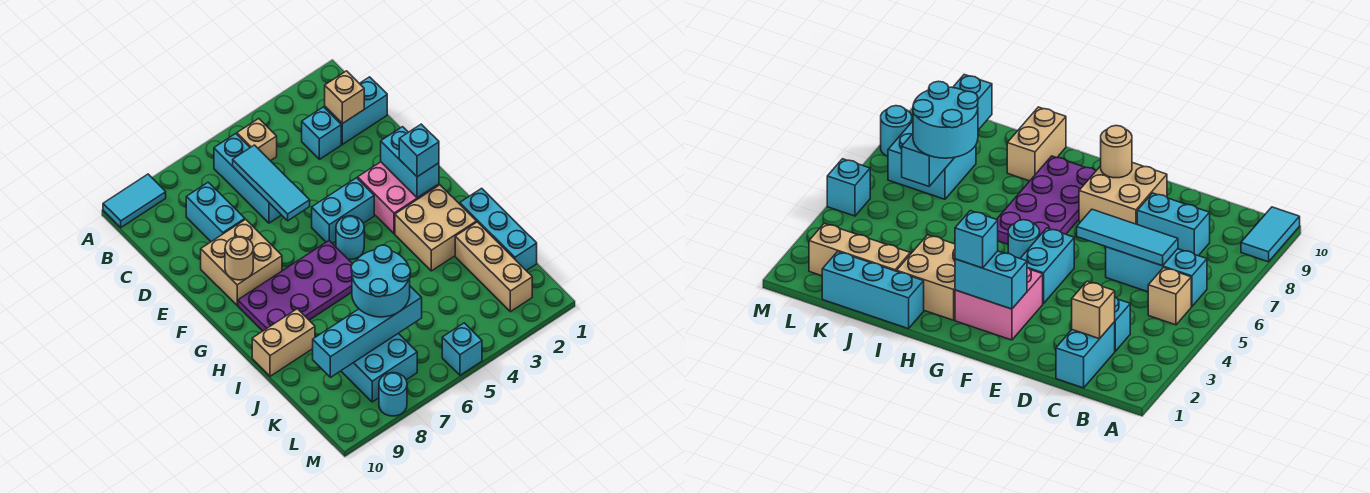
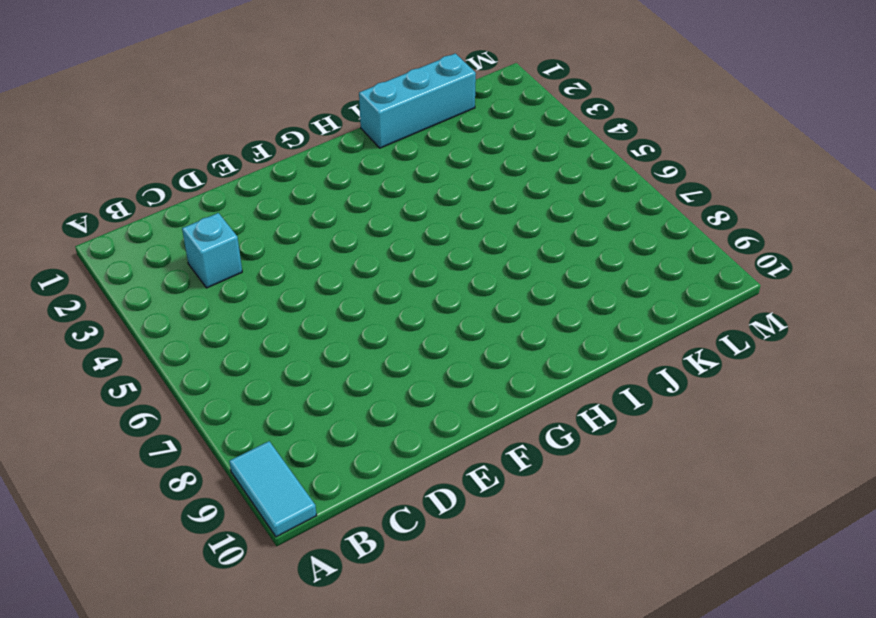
none -> tan 1x1 brick [237,119,277,161]
none -> cyan 1x3 brick [214,134,281,223]
none -> cyan 1x2 brick [325,77,387,144]

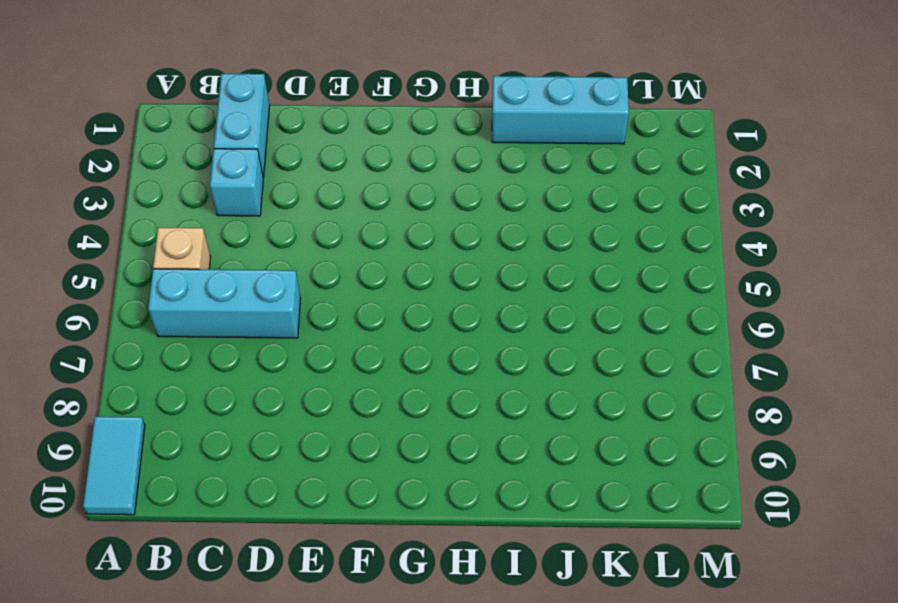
none -> cyan 1x2 brick [186,182,245,242]
none -> tan 2x2 brick [201,219,282,305]
none -> pink 2x2 brick [358,162,439,234]

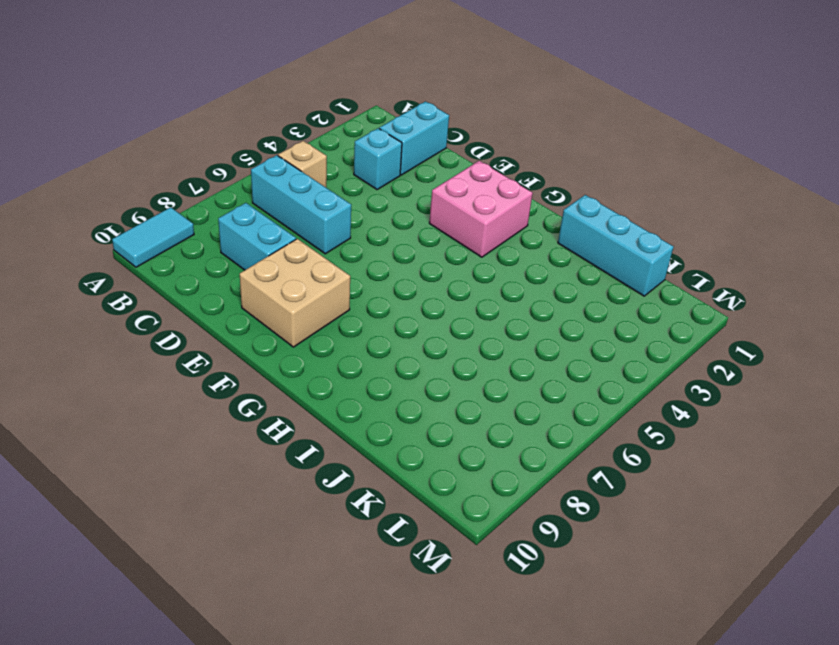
none -> cyan 1x2 brick [312,178,374,243]
none -> cyan 1x1 round brick [336,216,364,259]
none -> purple 2x4 plate [238,241,352,331]

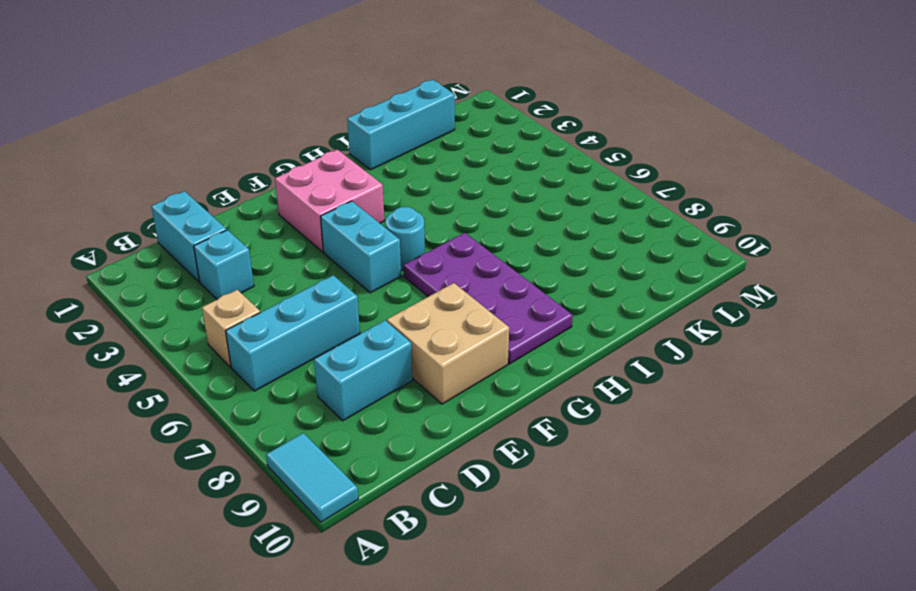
none -> tan 2x2 brick [395,185,476,271]
none -> tan 1x2 brick [252,309,315,376]
none -> tan 1x3 brick [455,222,532,312]

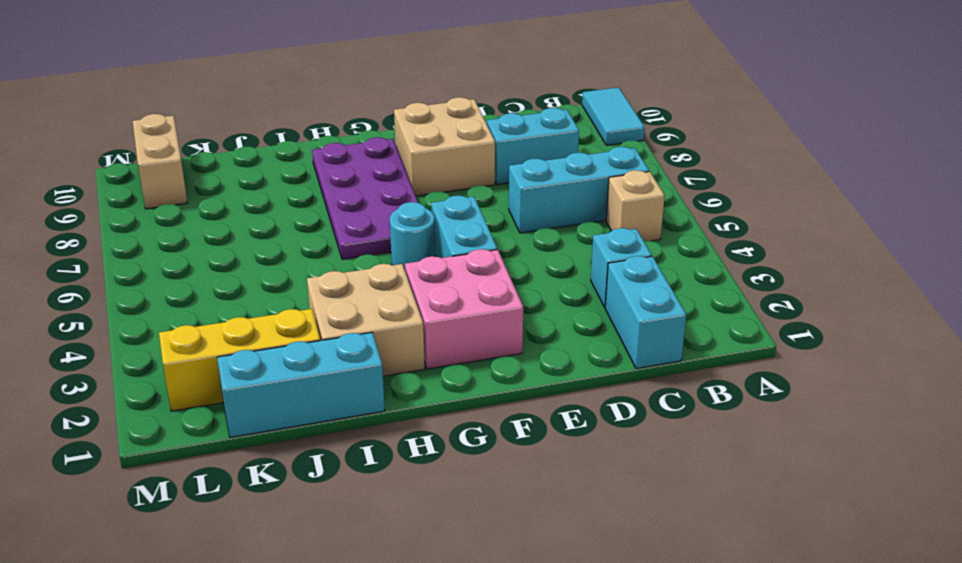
yellow 1x3 brick [159,309,320,411] -> tan 1x3 brick [455,222,532,312]
tan 1x2 brick [133,114,187,209] -> tan 1x2 brick moved to [252,309,315,376]
none -> cyan 2x2 brick [341,333,417,402]
none -> cyan 1x1 brick [442,323,482,375]
none -> cyan 1x1 round brick [379,373,407,416]

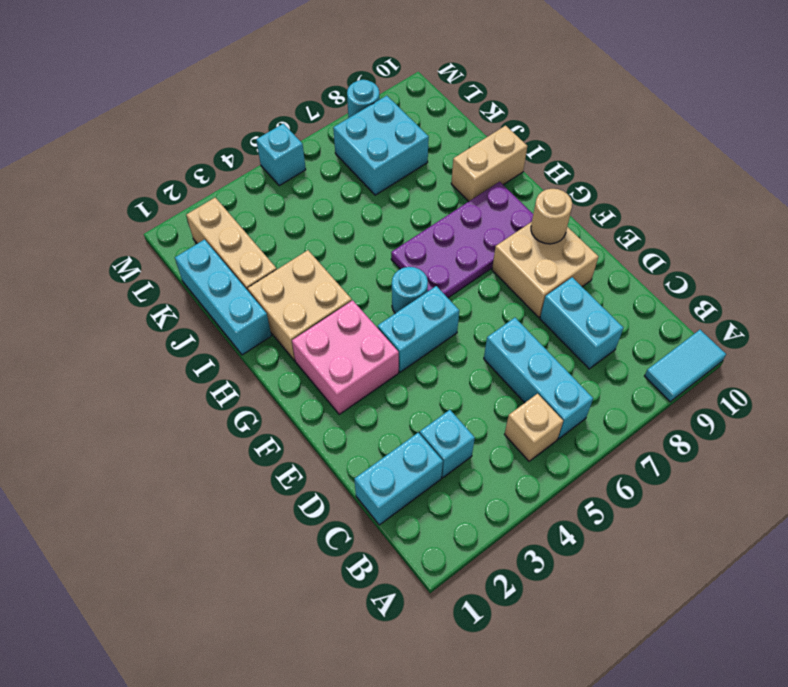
none -> tan 1x1 brick [325,71,364,124]
none -> cyan 1x3 tile [233,145,310,221]
none -> cyan 1x2 brick [381,127,439,198]

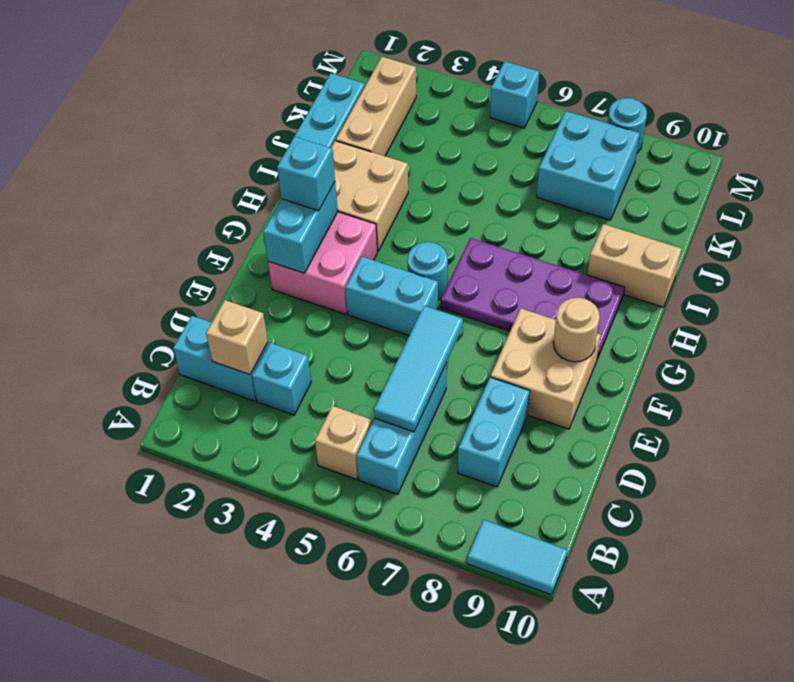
none -> cyan 1x4 brick [313,286,422,377]
none -> cyan 2x2 round brick [351,245,411,317]

